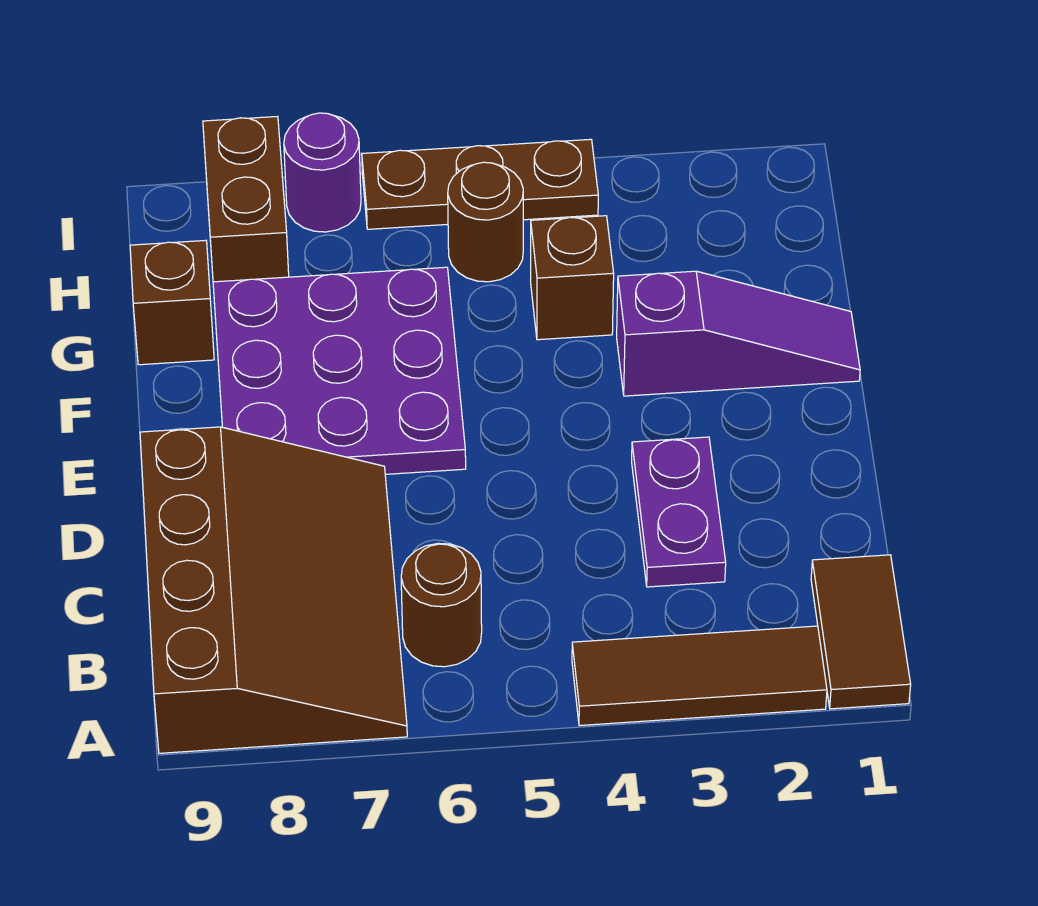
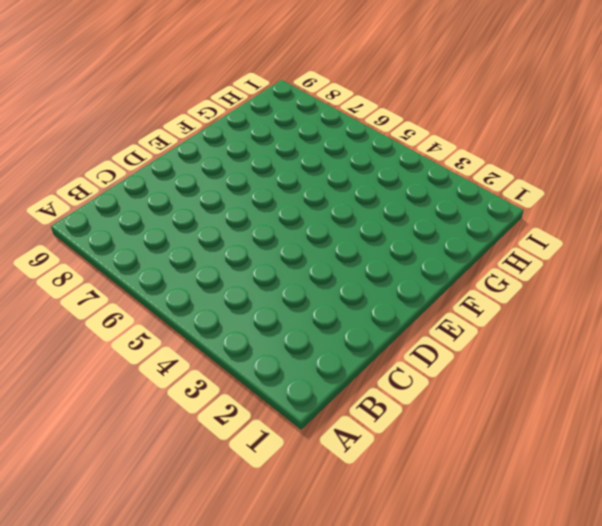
none -> brown 1x2 tile [811,555,911,709]
none -> brown 1x3 tile [572,626,827,726]
none -> brown 3x4 slope [140,427,407,753]

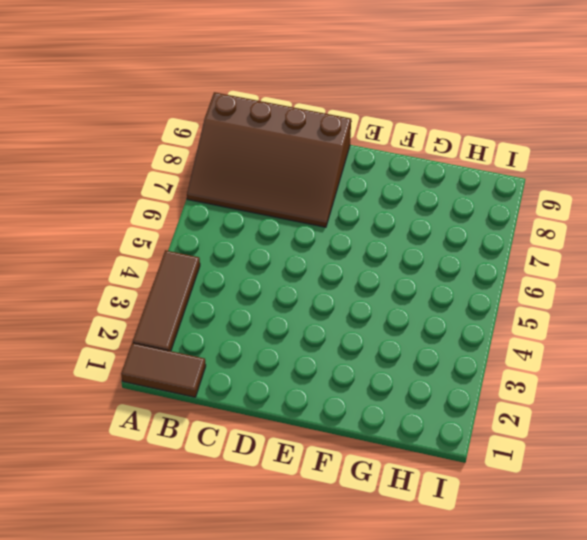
none -> brown 1x1 round brick [401,543,482,667]
none -> purple 1x2 plate [632,437,726,587]
none -> purple 3x3 plate [213,267,466,474]

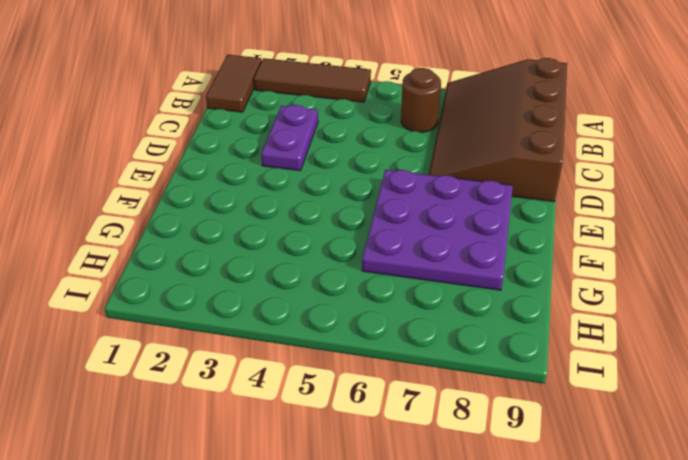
none -> purple 1x3 slope [617,271,860,396]
none -> brown 1x1 brick [531,216,614,340]
none -> brown 1x1 brick [130,240,214,365]

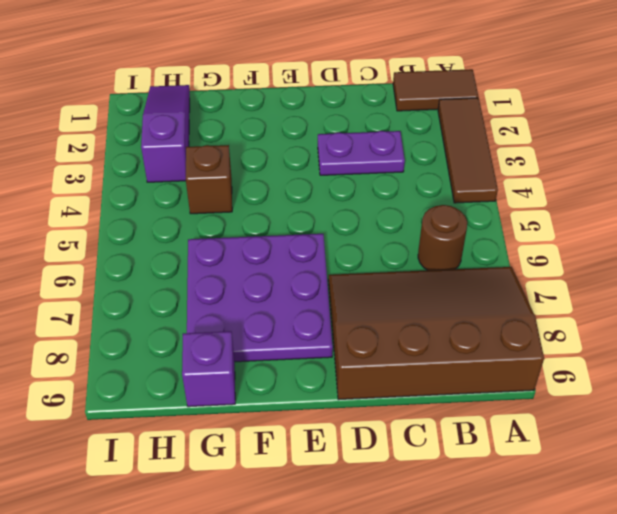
purple 1x1 brick [182,331,235,407] -> brown 1x1 brick [130,240,214,365]
purple 1x3 slope [141,85,190,182] -> purple 1x3 slope moved to [617,271,860,396]
none -> brown 1x1 round brick [448,162,523,282]
none -> brown 1x2 brick [203,116,289,282]
none -> brown 1x3 plate [362,139,598,229]

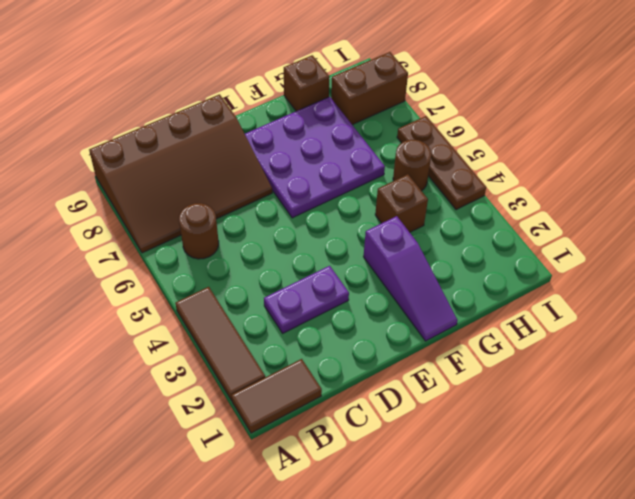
none -> purple 1x1 round brick [284,113,361,232]

